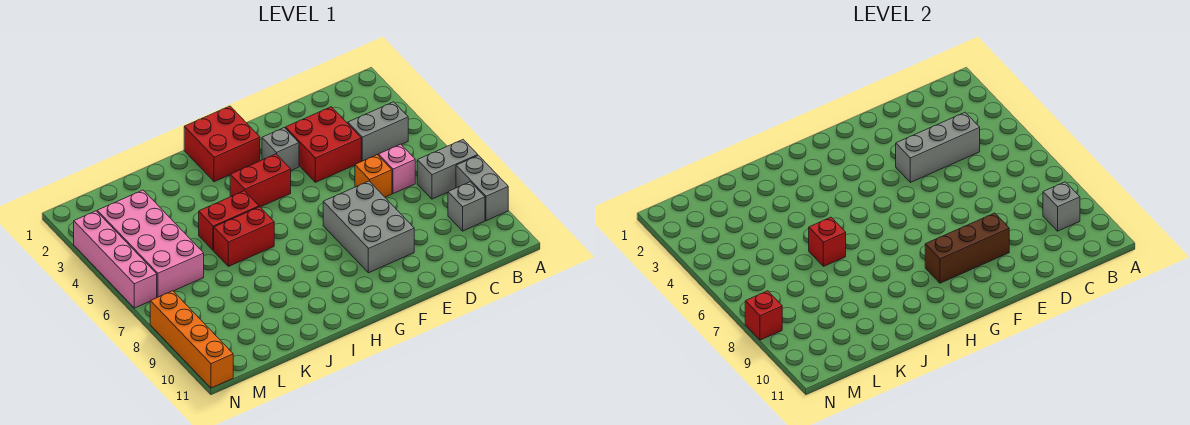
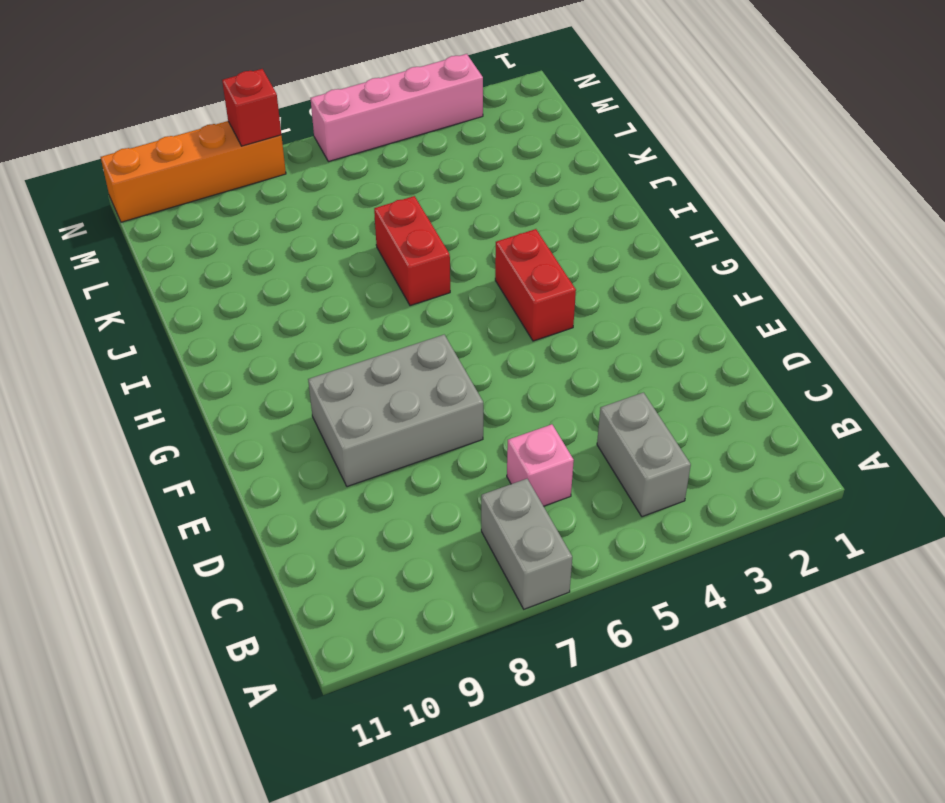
none -> grey 1x2 brick [456,155,508,221]
none -> grey 1x1 brick [448,182,485,231]
none -> red 2x2 brick [285,107,361,182]

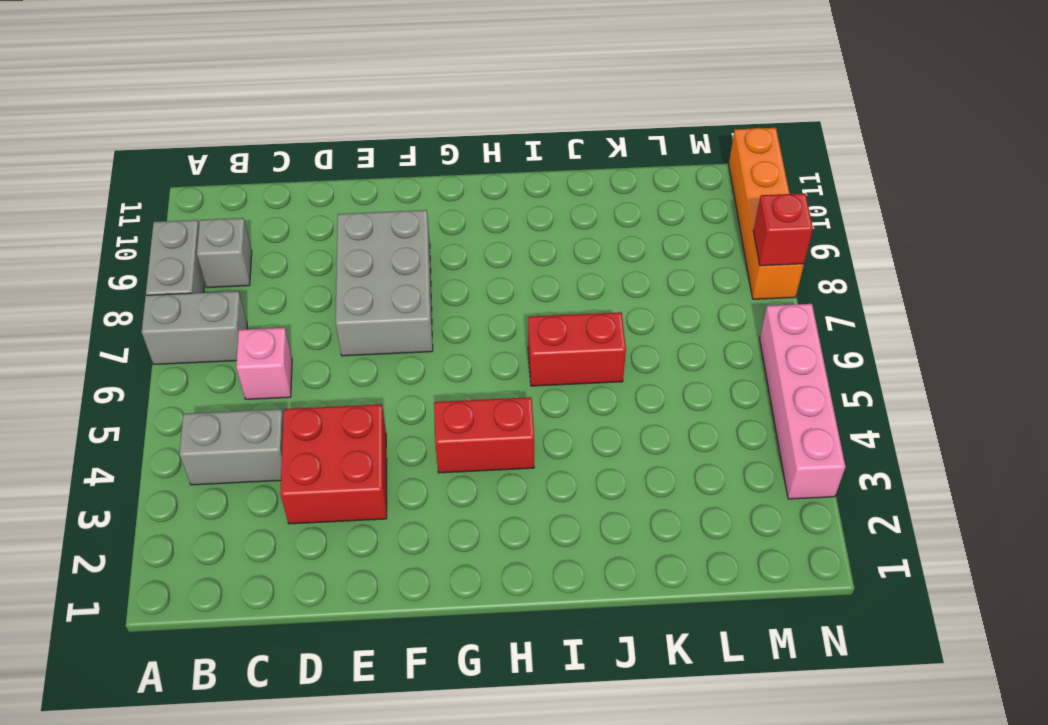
none -> orange 1x1 brick [355,155,392,197]
none -> grey 1x1 brick [262,128,299,170]
none -> red 2x2 brick [184,106,260,182]

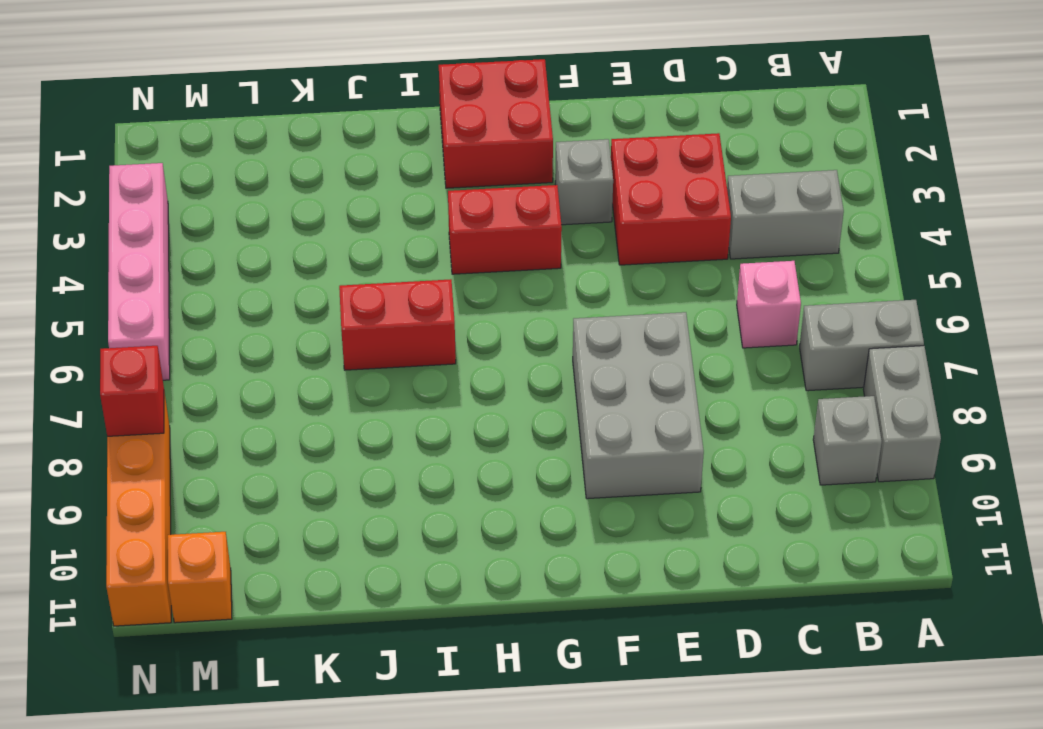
orange 1x1 brick [168,532,232,623] -> orange 1x1 brick moved to [355,155,392,197]
none -> red 1x2 brick [199,191,259,251]
none -> pink 2x4 brick [97,190,204,297]
none -> grey 1x1 brick [1043,182,1080,231]

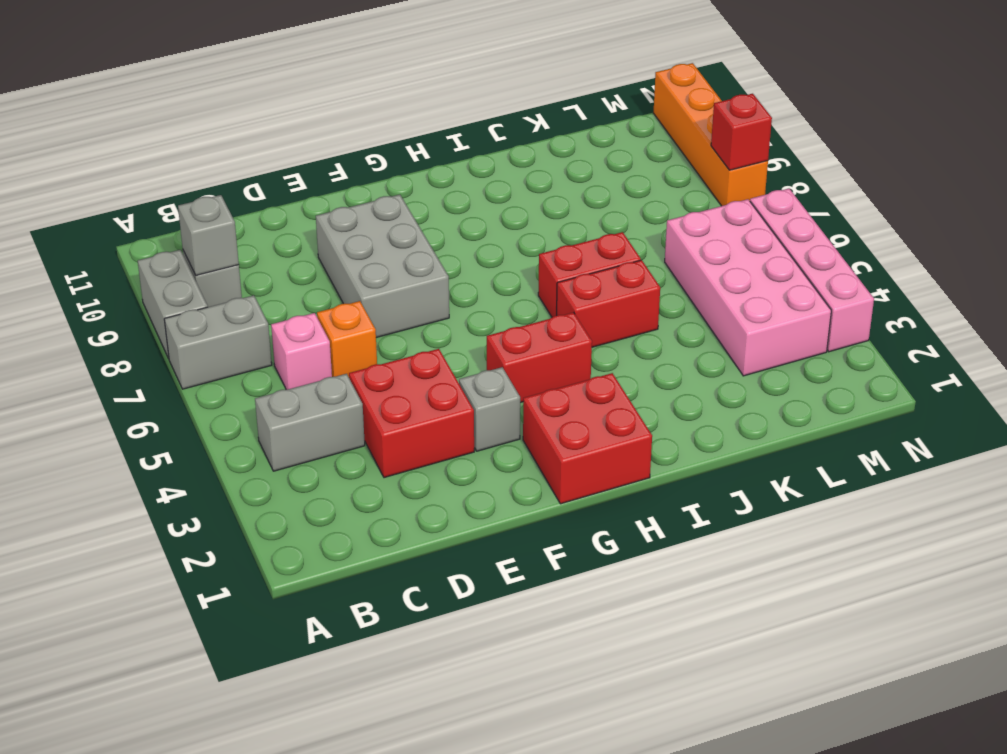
none -> grey 1x3 brick [896,112,980,182]
none -> brown 1x3 brick [925,213,1009,283]
none -> red 1x1 brick [809,217,846,266]

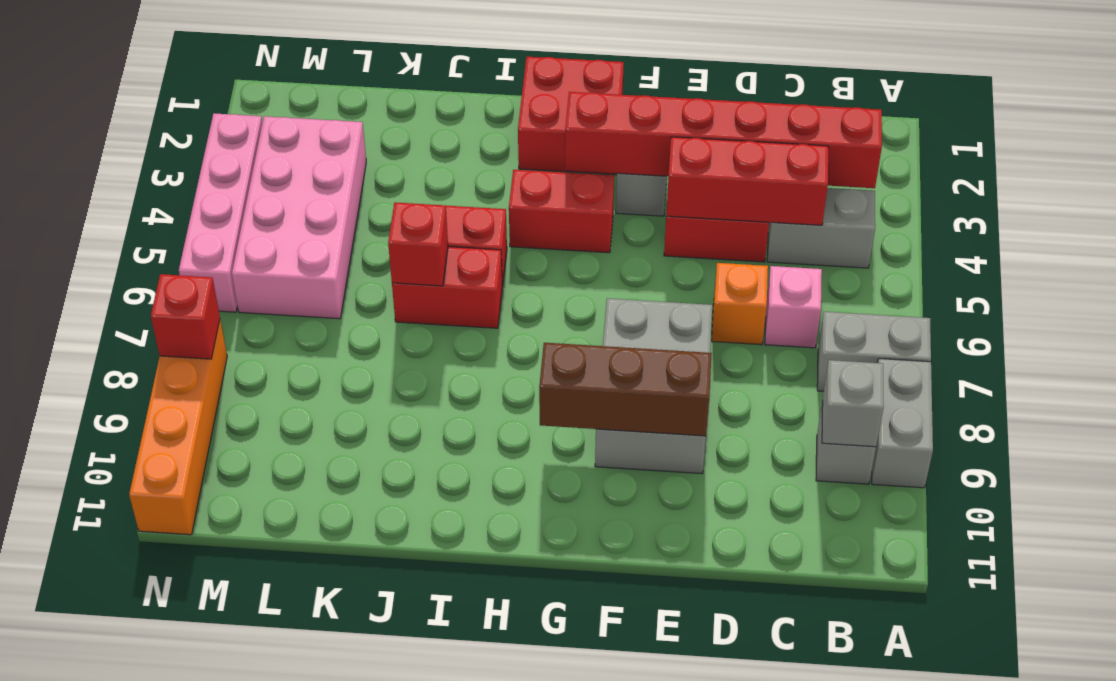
red 1x6 brick [565,92,882,188] -> none
red 1x3 brick [666,137,828,225] -> grey 1x3 brick [896,112,980,182]

